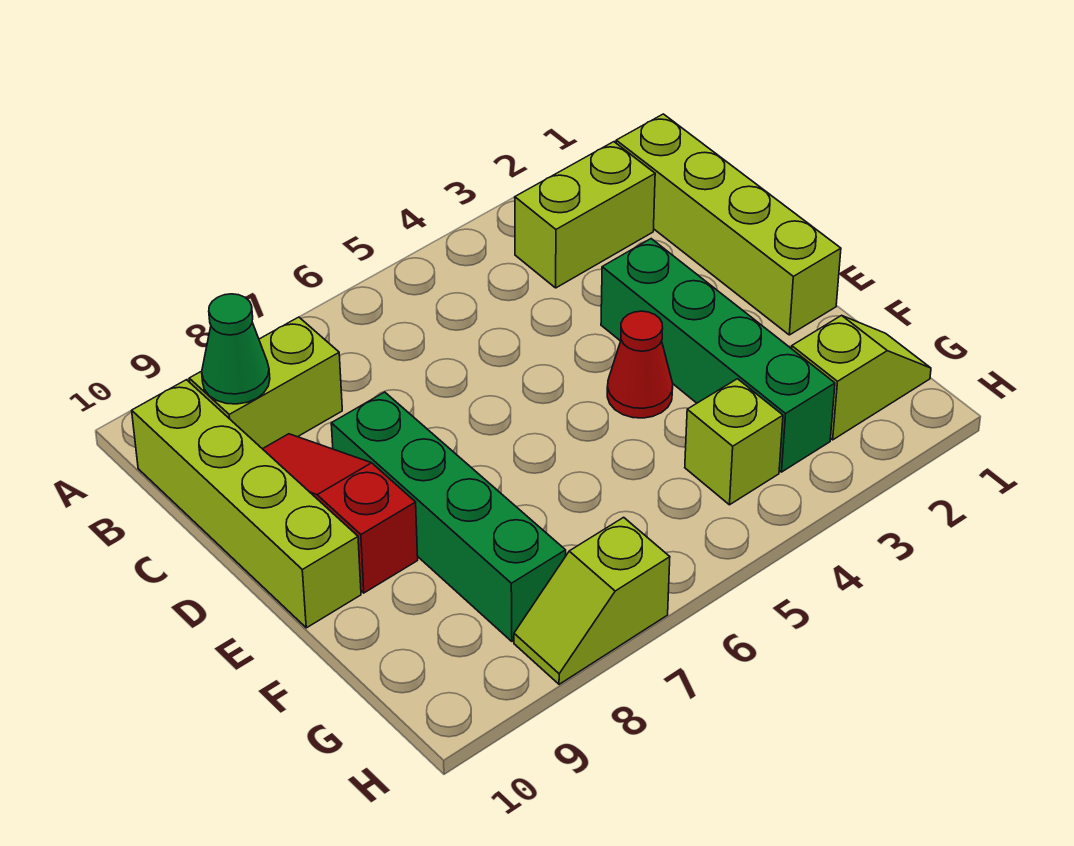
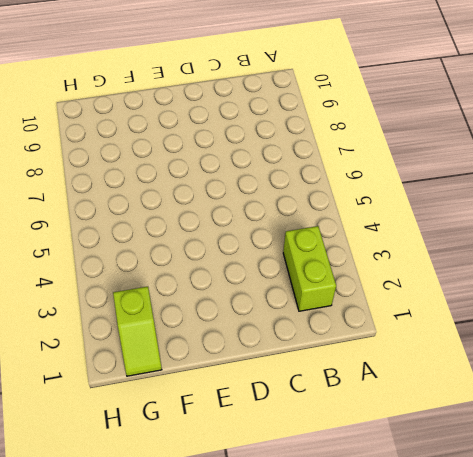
none -> lime 1x4 brick [616,114,841,335]
none -> lime 1x2 brick [189,317,342,449]
none -> lime 1x4 brick [132,380,361,628]

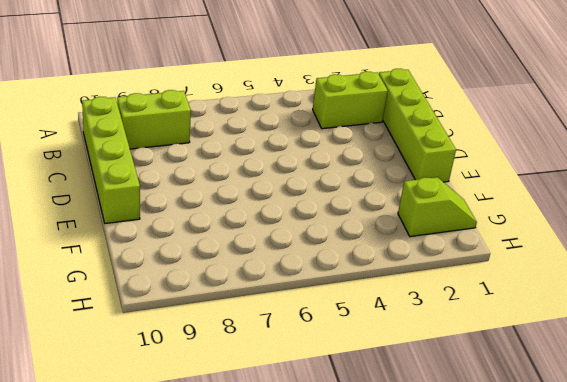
none -> red 1x3 slope [263,434,418,593]
none -> green 1x4 brick [601,239,835,472]
none -> green 1x4 brick [331,392,566,641]

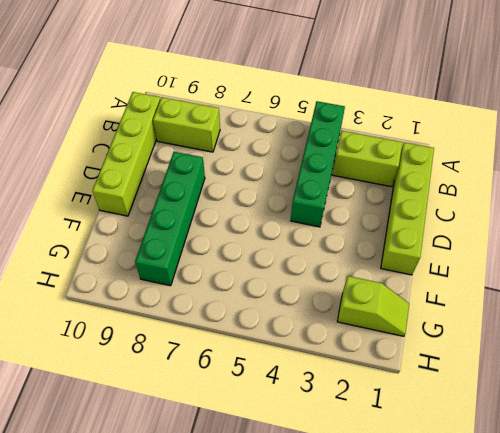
green 1x4 brick [291,101,345,227] -> green 1x4 brick moved to [601,239,835,472]
none -> red 1x3 slope [263,434,418,593]
none -> red 1x1 cone [607,311,673,418]
none -> lime 1x1 brick [685,379,783,505]

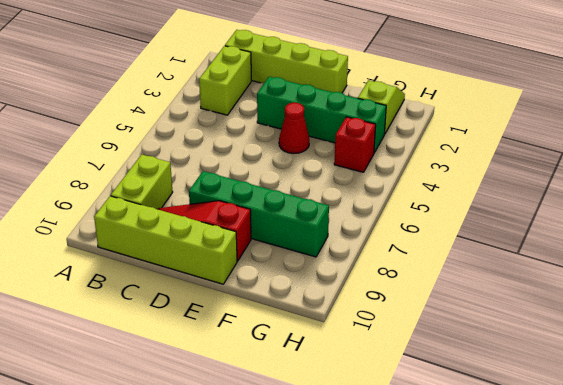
red 1x1 brick [334,117,376,172] -> lime 1x1 brick [685,379,783,505]
none -> lime 1x2 slope [514,517,670,684]
none -> green 1x1 cone [202,294,270,404]

